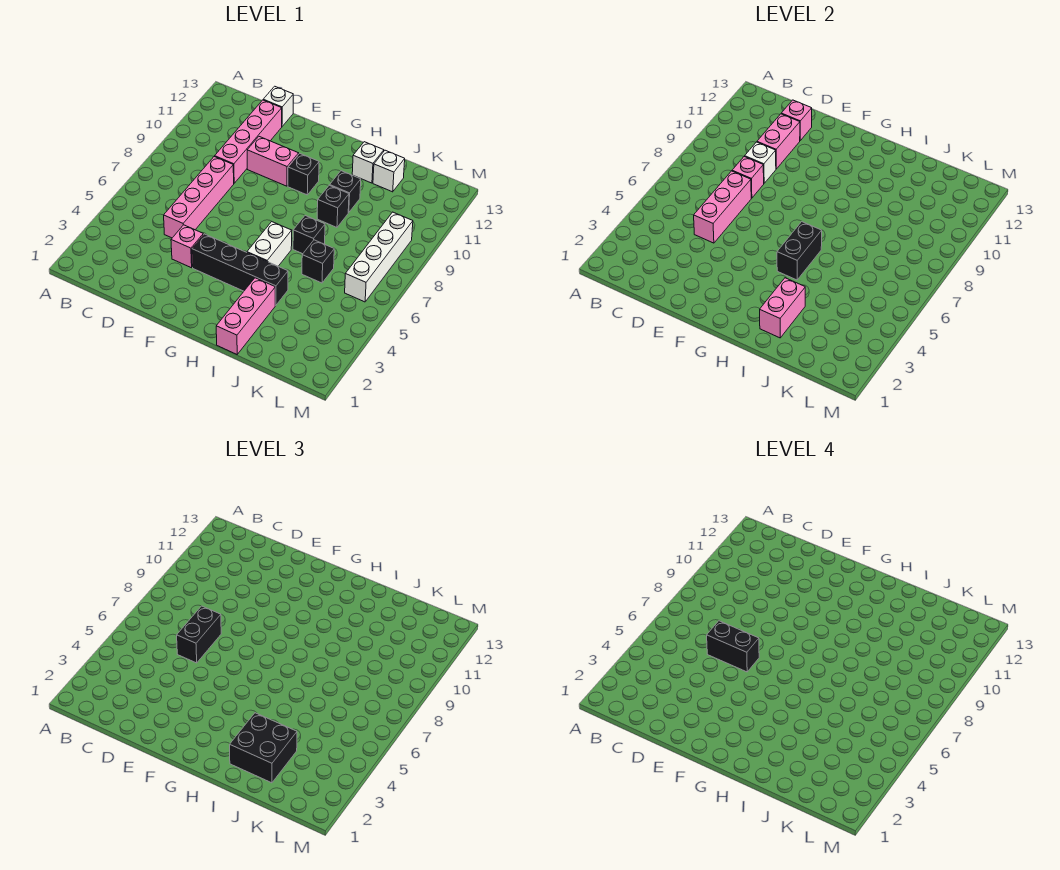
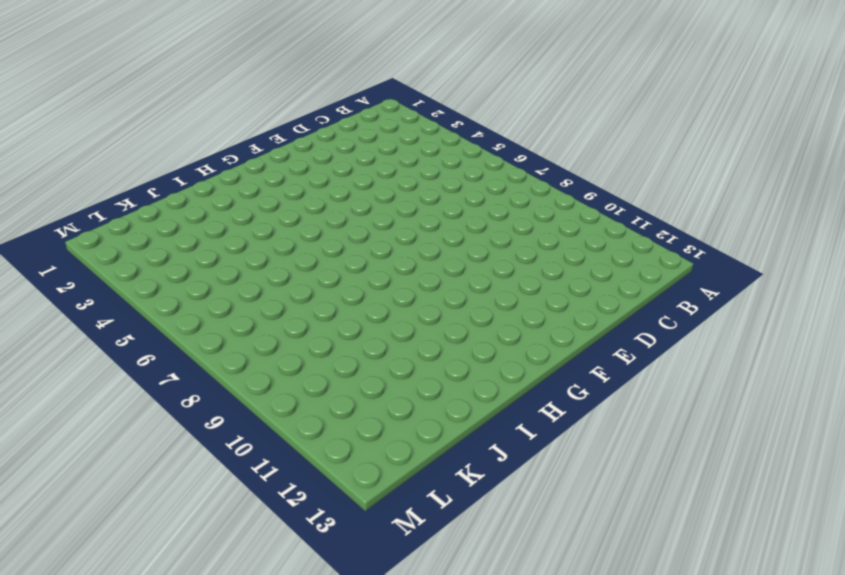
none -> pink 1x4 brick [164,156,234,238]
none -> pink 1x4 brick [215,100,282,183]
none -> white 1x1 brick [263,86,293,126]

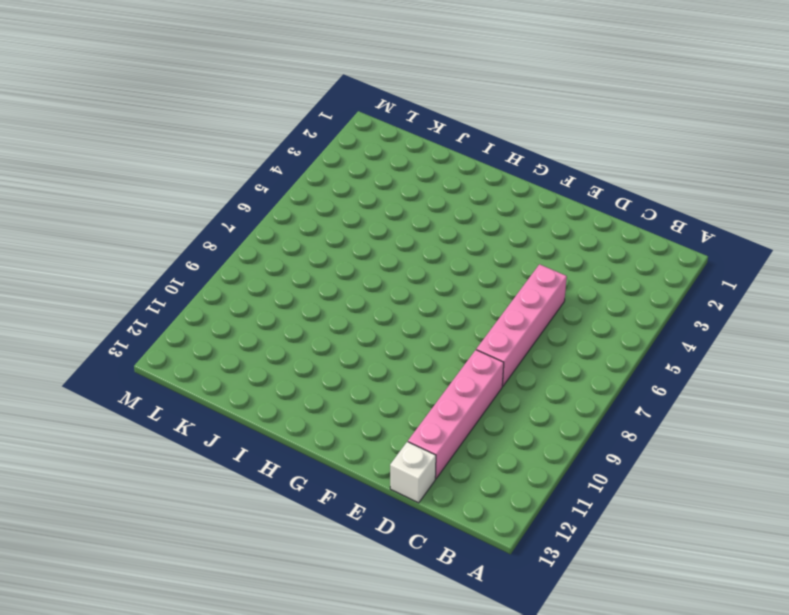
none -> pink 1x1 brick [171,225,203,268]
none -> pink 1x2 brick [247,137,299,186]
none -> black 1x4 brick [192,234,288,305]

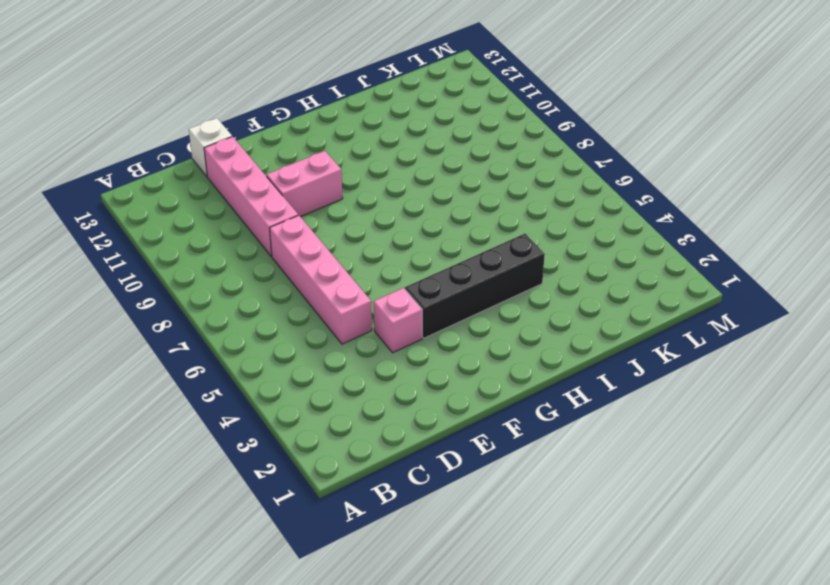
none -> black 1x1 brick [288,153,319,195]
none -> white 1x2 brick [247,222,292,266]
none -> pink 1x3 brick [216,278,275,354]

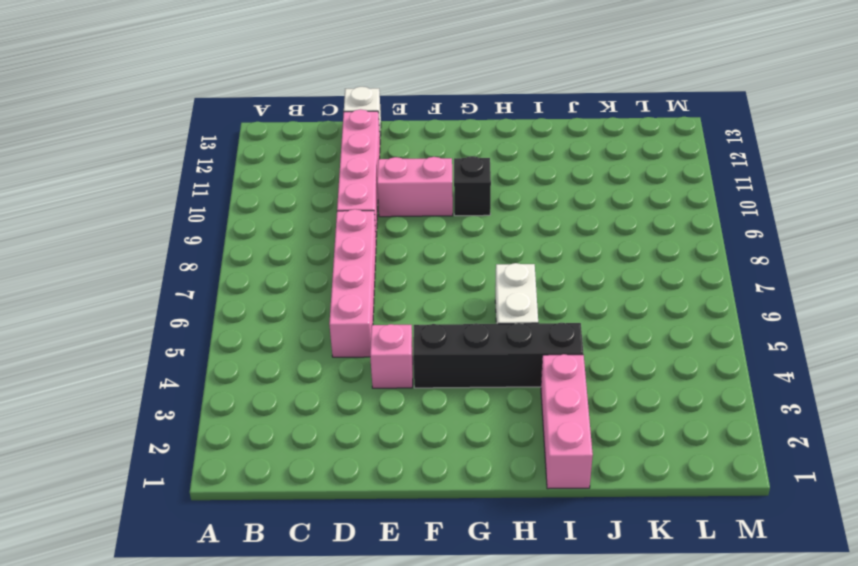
none -> black 1x1 brick [293,216,325,254]
none -> black 1x1 brick [317,185,349,227]
none -> black 1x1 brick [330,171,361,213]

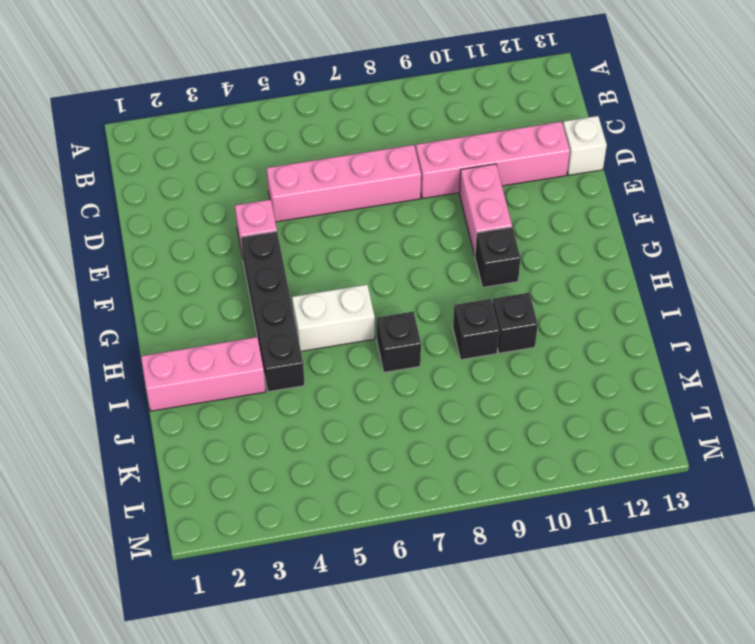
none -> white 1x1 brick [352,142,384,183]
none -> black 1x1 brick [302,240,334,283]
none -> white 1x1 brick [373,150,405,192]

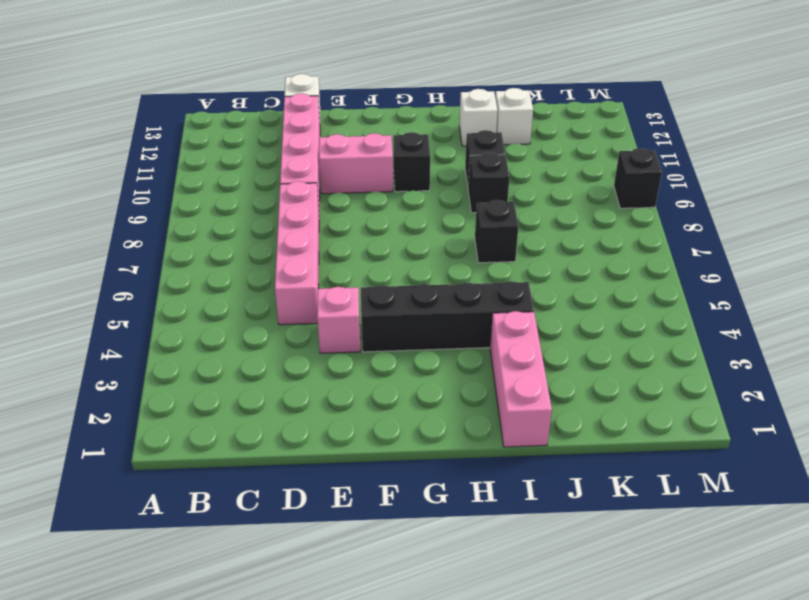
black 1x1 brick [614,148,662,208] -> black 1x1 brick moved to [302,240,334,283]
none -> white 1x2 brick [247,222,292,266]
none -> white 1x4 brick [345,212,413,302]
none -> pink 1x3 brick [694,171,751,243]

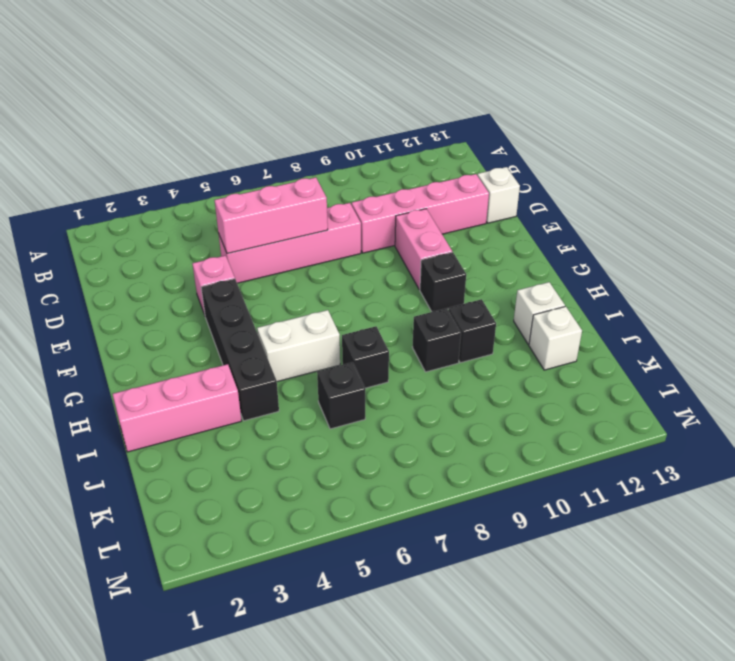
none -> white 1x4 brick [345,212,413,302]
none -> pink 1x1 brick [732,156,764,198]
none -> white 1x1 brick [745,142,776,183]

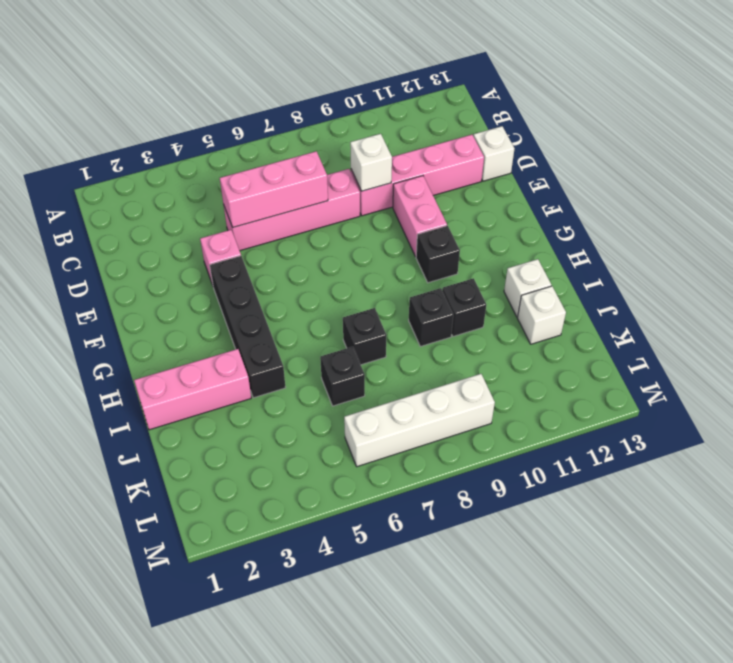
none -> white 1x2 brick [247,222,292,266]
none -> pink 1x1 brick [732,156,764,198]
none -> pink 1x2 brick [757,114,800,169]

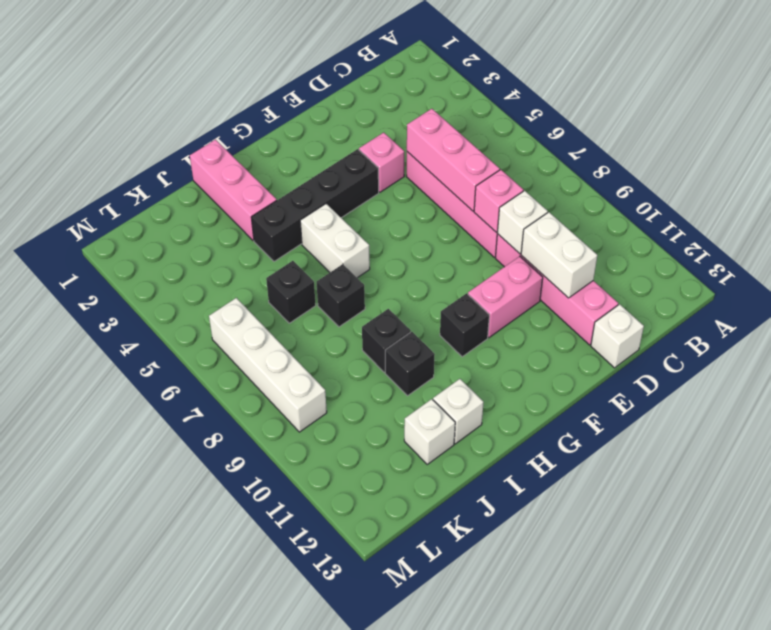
white 1x2 brick [521,212,597,298] -> pink 1x2 brick [757,114,800,169]
none -> pink 1x1 brick [781,100,812,140]
none -> black 1x2 brick [777,222,822,280]
none -> pink 1x2 brick [760,278,805,338]

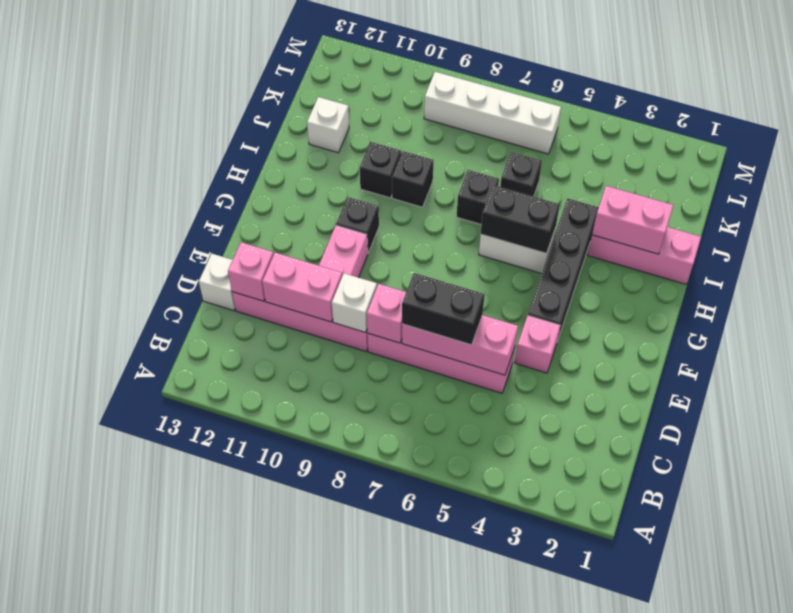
none -> white 1x1 brick [352,142,384,183]
none -> black 2x2 brick [230,713,297,783]
none -> black 1x2 brick [707,621,759,672]

